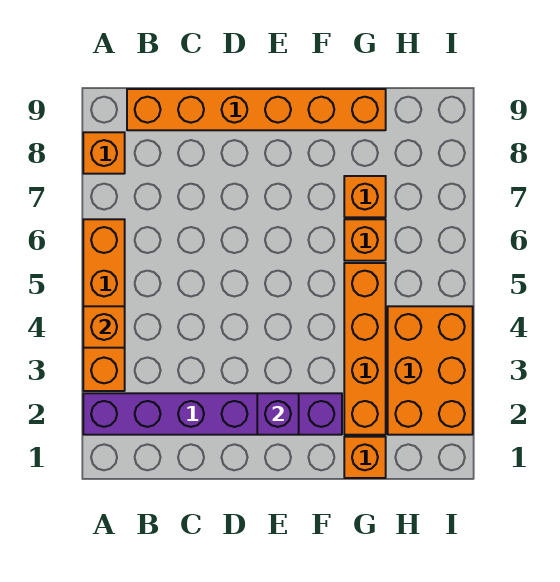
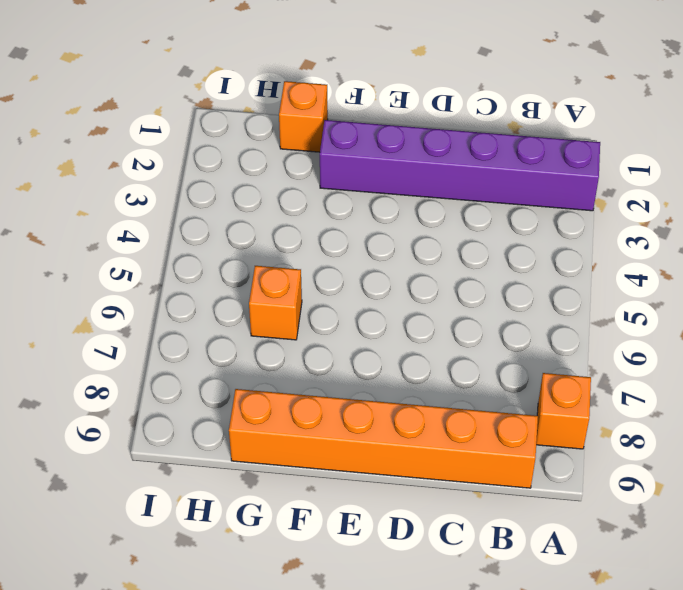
none -> orange 1x4 brick [83,219,125,391]
none -> orange 1x4 brick [344,263,386,435]

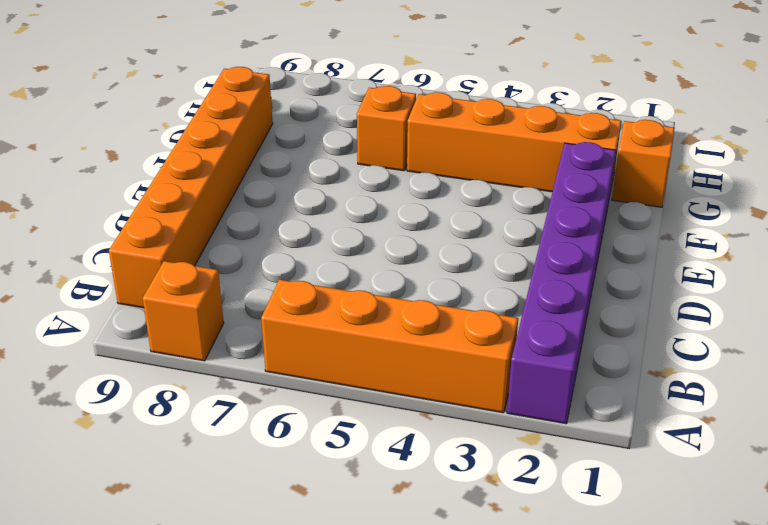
none -> orange 1x1 brick [344,176,386,217]
none -> orange 2x3 brick [388,306,473,435]

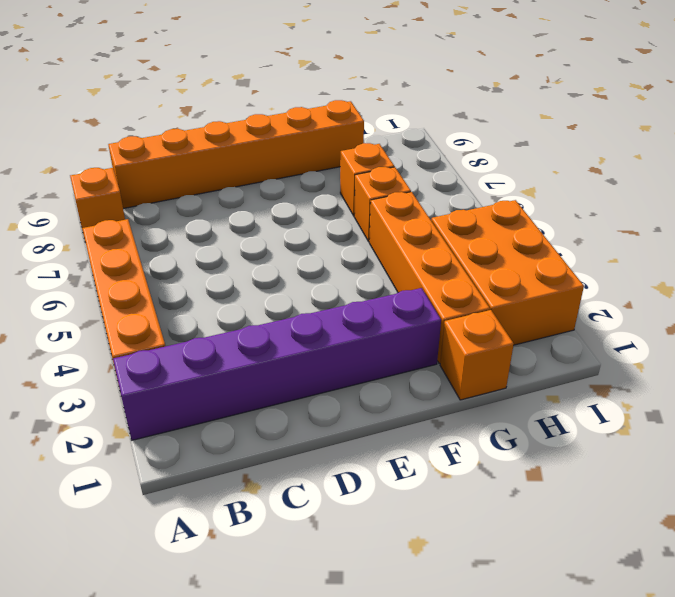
none -> orange 1x1 brick [83,306,125,348]
none -> purple 1x1 brick [257,393,299,435]

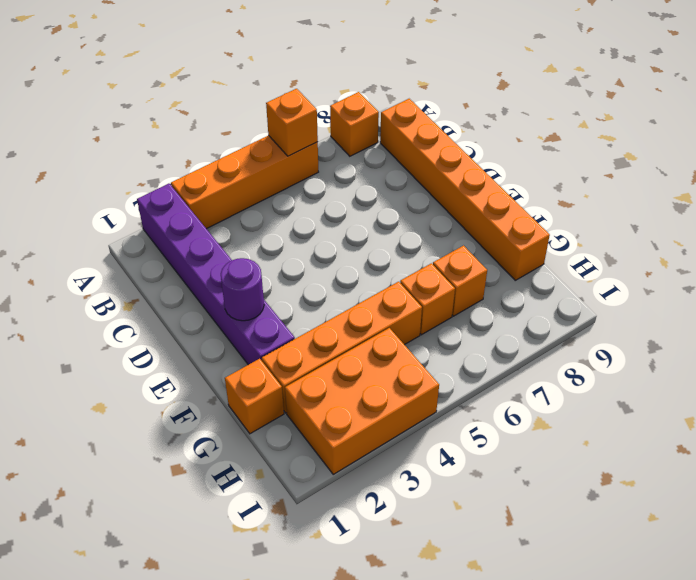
orange 1x1 brick [266,89,318,156] -> orange 1x1 brick moved to [83,306,125,348]
purple 1x1 round brick [221,258,264,321] -> purple 1x1 brick [257,393,299,435]

